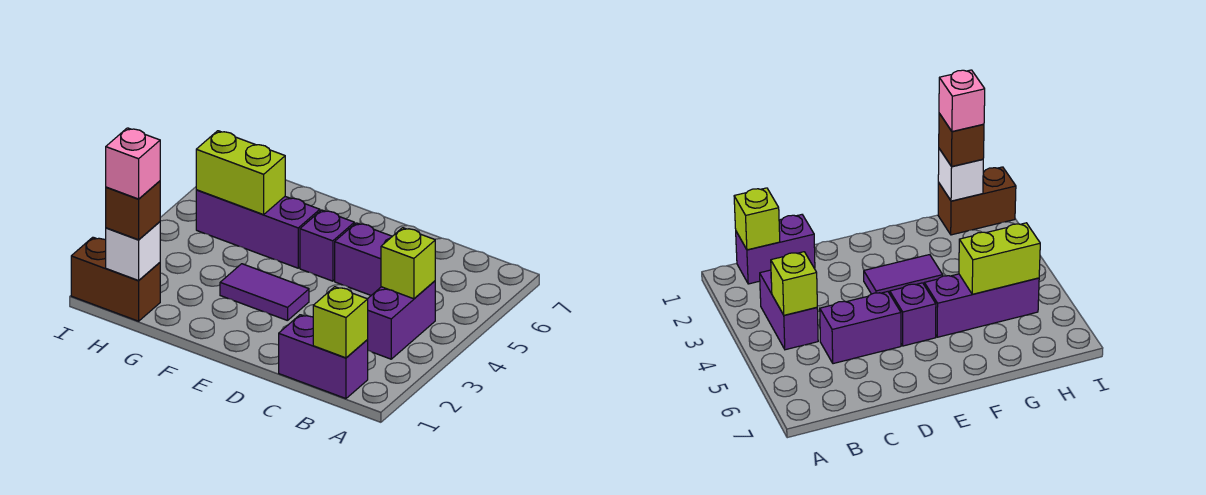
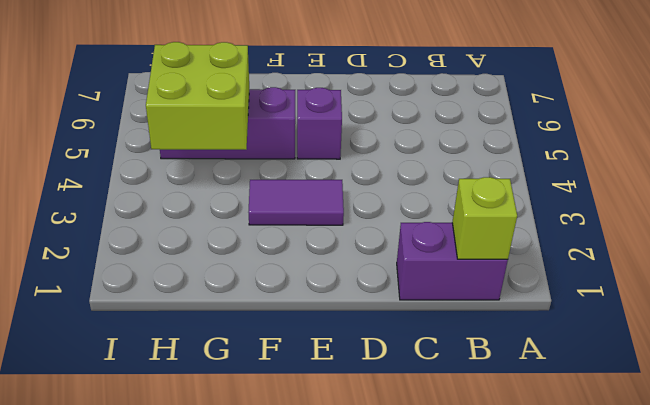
lime 2x2 brick [146,42,249,150] -> lime 1x2 brick [196,131,285,215]
none -> purple 1x2 brick [367,281,435,359]
none -> purple 1x2 brick [335,223,392,295]
none -> brown 1x2 brick [71,237,160,321]

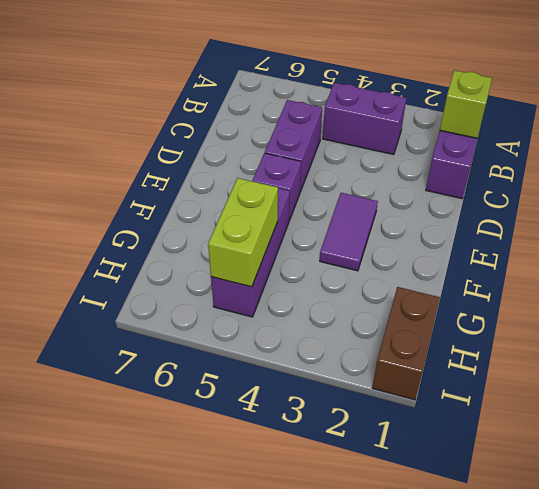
none -> lime 1x1 brick [381,228,435,299]
none -> white 1x1 brick [106,222,160,280]
none -> brown 1x1 brick [106,181,160,240]

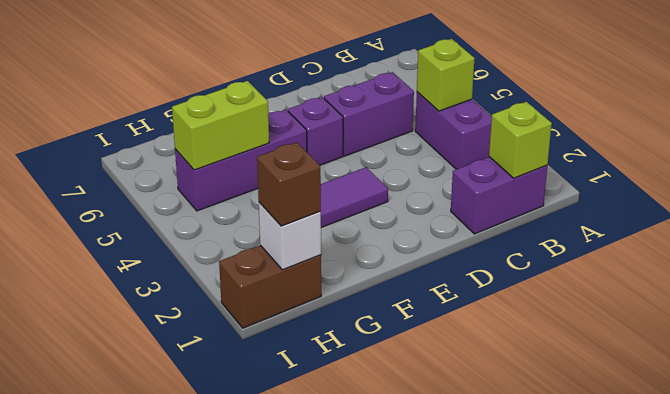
none -> pink 1x1 brick [106,128,160,199]

